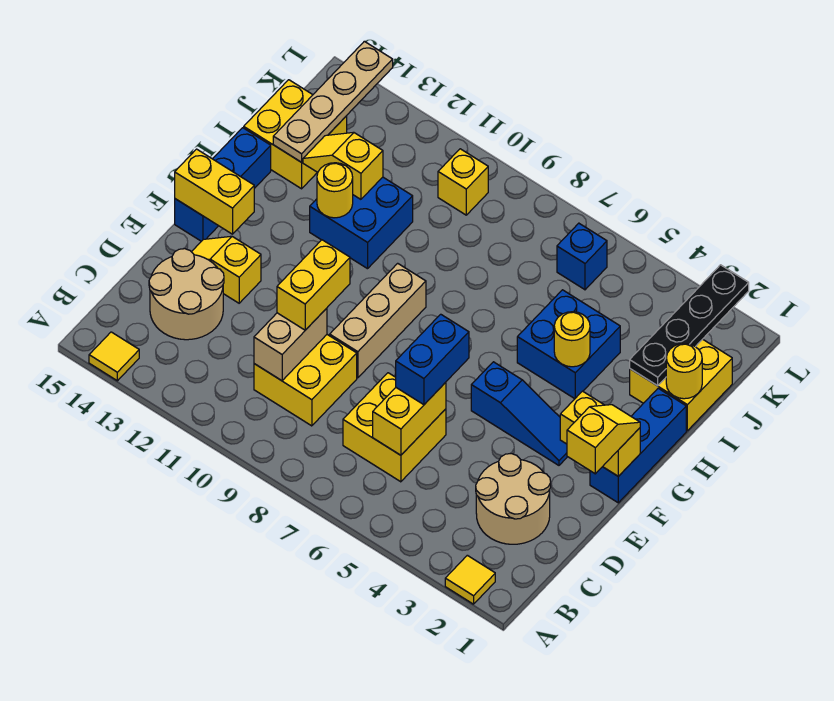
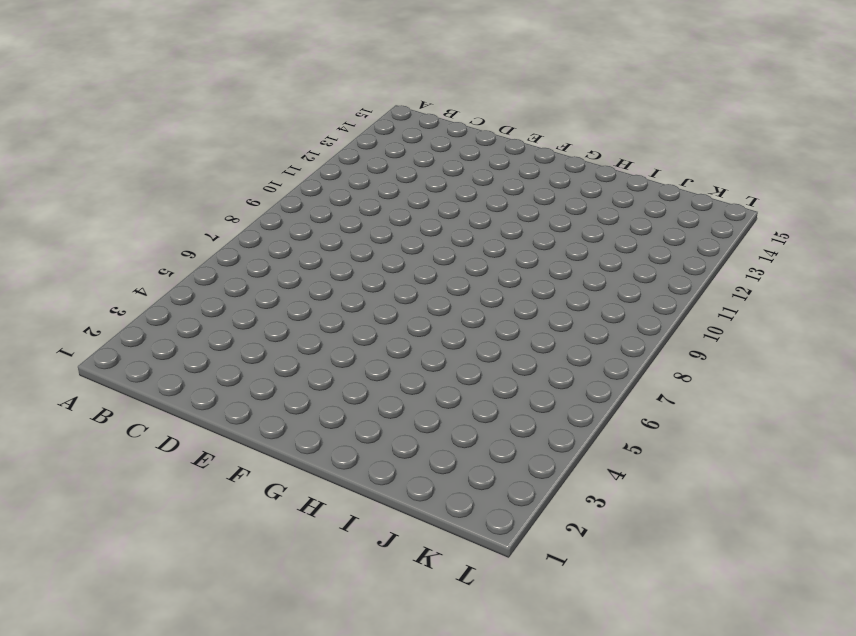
none -> yellow 1x1 tile [445,555,495,604]
none -> yellow 1x1 tile [89,332,139,381]
none -> tan 2x2 round brick [476,454,551,544]
none -> yellow 2x2 brick [343,373,446,482]

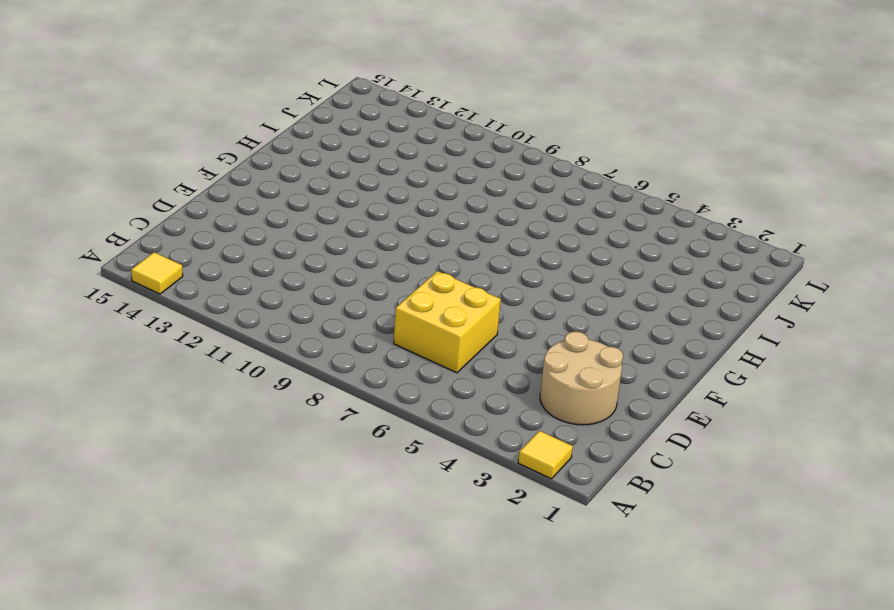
none -> yellow 2x2 brick [254,335,357,426]
none -> tan 2x2 round brick [149,249,224,340]
none -> tan 1x3 brick [330,263,426,378]
none -> yellow 1x2 slope [192,236,261,303]

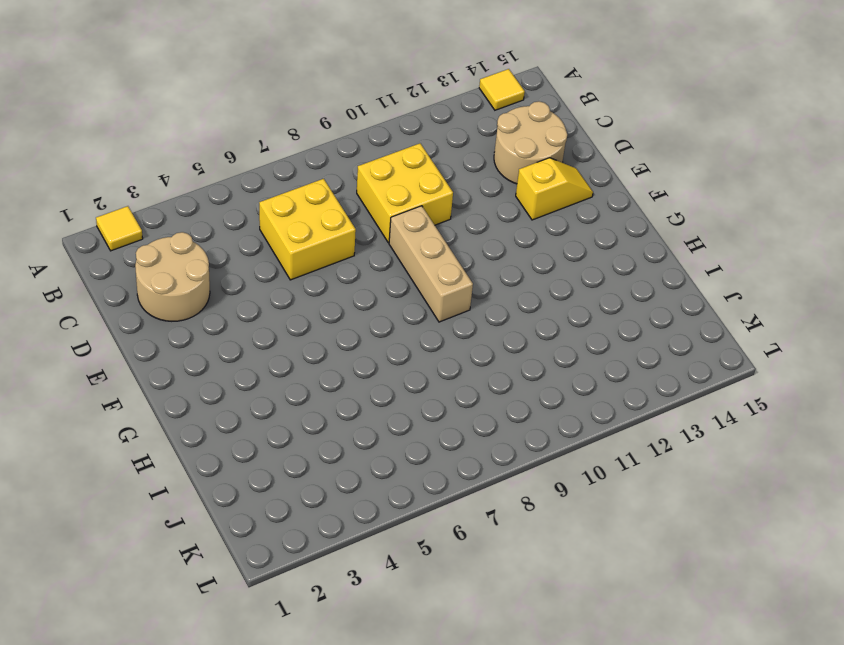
none -> blue 1x3 brick [590,388,686,503]
none -> blue 1x3 slope [471,362,567,465]
none -> blue 1x3 brick [175,128,271,241]
none -> blue 2x2 brick [517,290,620,399]

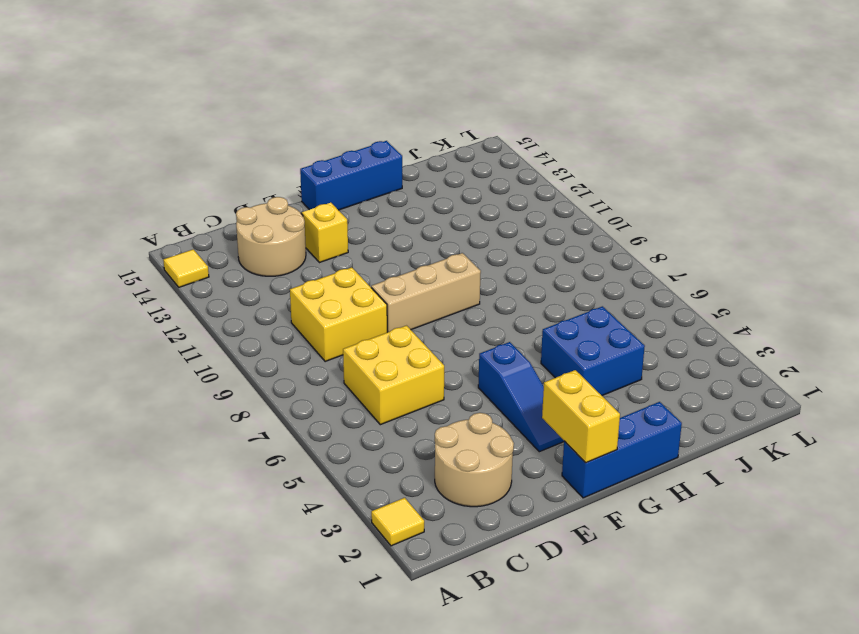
none -> blue 2x2 brick [310,177,413,269]
none -> yellow 2x2 brick [630,339,732,431]
none -> yellow 2x2 brick [244,80,347,189]
none -> blue 1x1 brick [557,223,607,290]

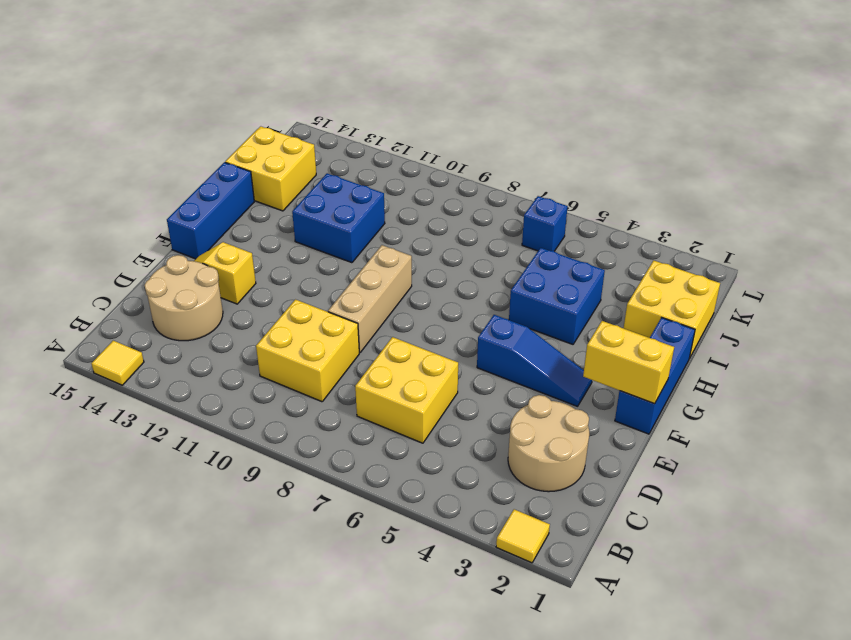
none -> yellow 1x1 brick [438,149,488,215]
none -> yellow 1x2 brick [373,382,446,455]
none -> tan 1x2 brick [254,308,327,381]
none -> yellow 1x2 brick [175,149,254,234]

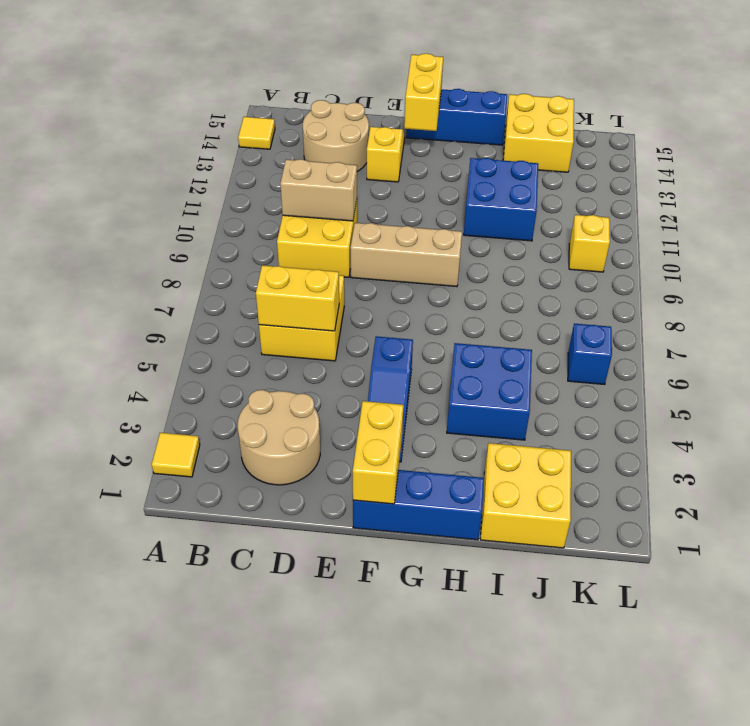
none -> yellow 1x1 round brick [554,312,590,367]
none -> yellow 1x1 round brick [317,163,353,218]
none -> yellow 1x1 round brick [666,344,702,399]
none -> black 1x4 plate [630,265,749,386]

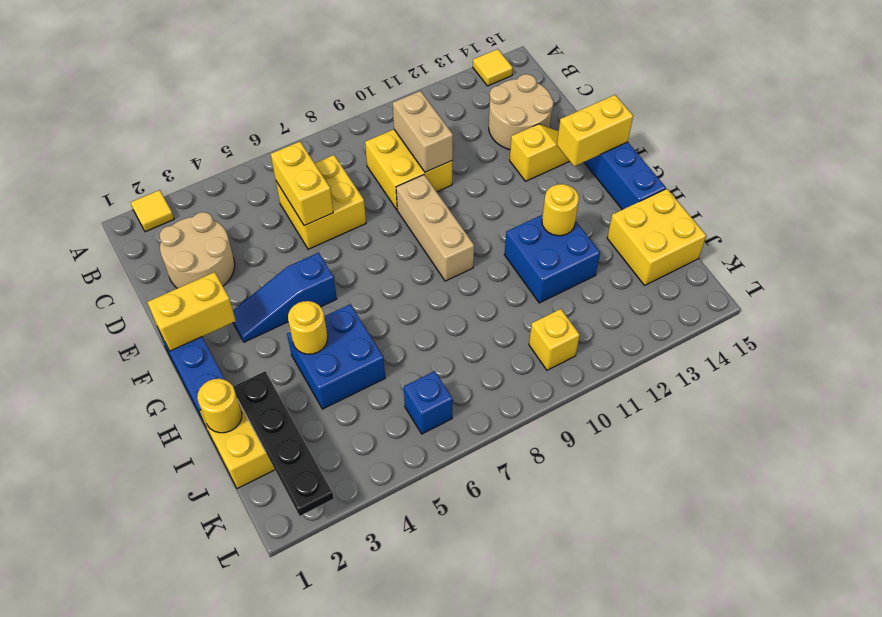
none -> yellow 1x2 slope [303,132,383,199]
none -> tan 1x4 plate [273,41,393,162]
none -> blue 1x2 brick [396,314,469,405]
none -> yellow 1x2 brick [277,240,350,330]

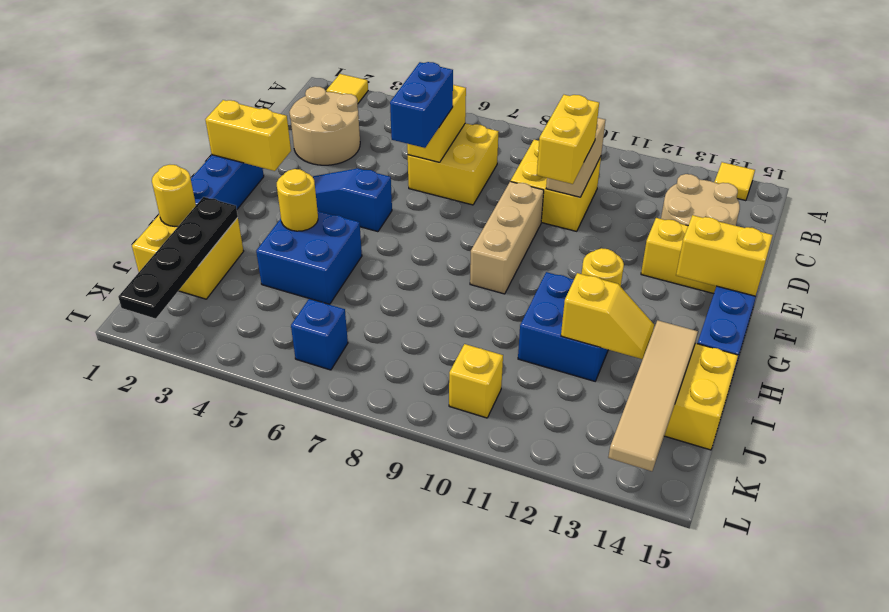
tan 1x4 tile [608,320,698,471] -> tan 1x4 plate [273,41,393,162]
none -> yellow 1x2 slope [567,405,640,474]

